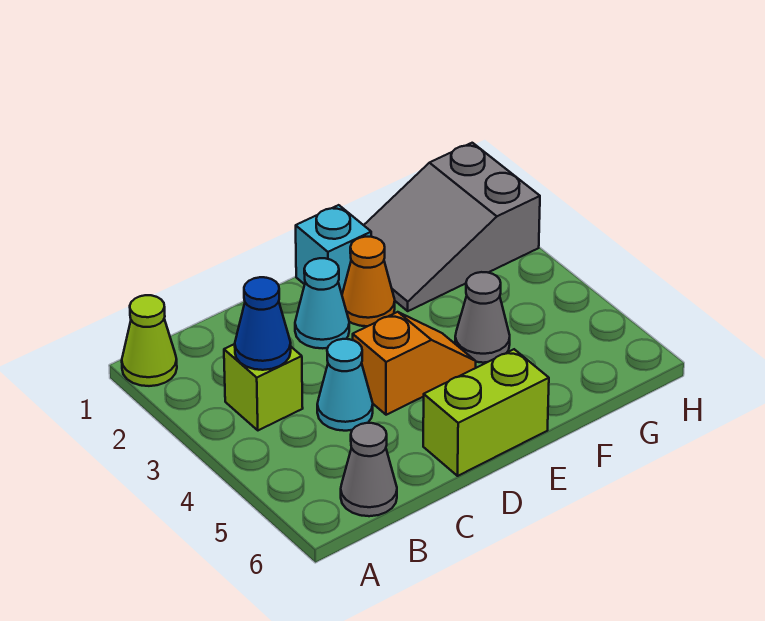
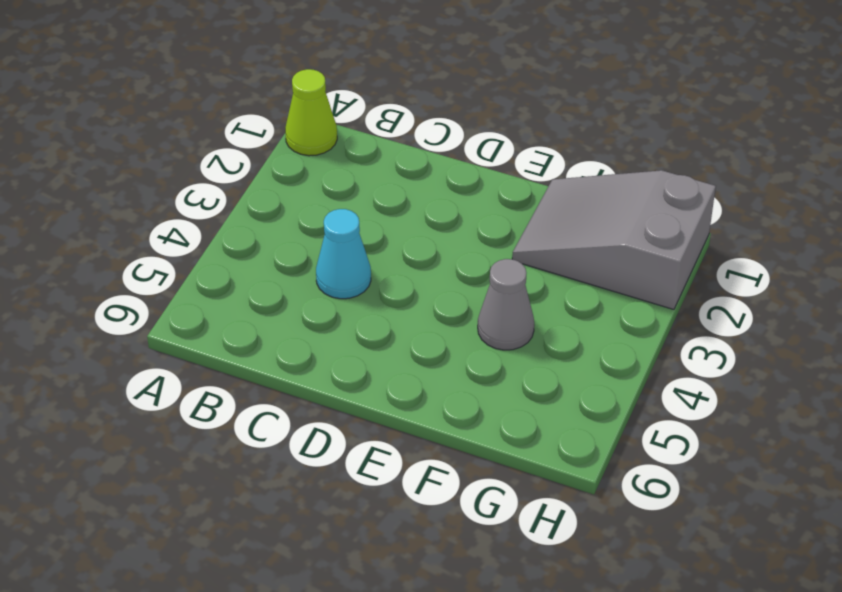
none -> lime 1x1 brick [224,344,303,430]
none -> grey 1x1 cone [341,423,397,516]
none -> cyan 1x1 cone [295,258,349,348]

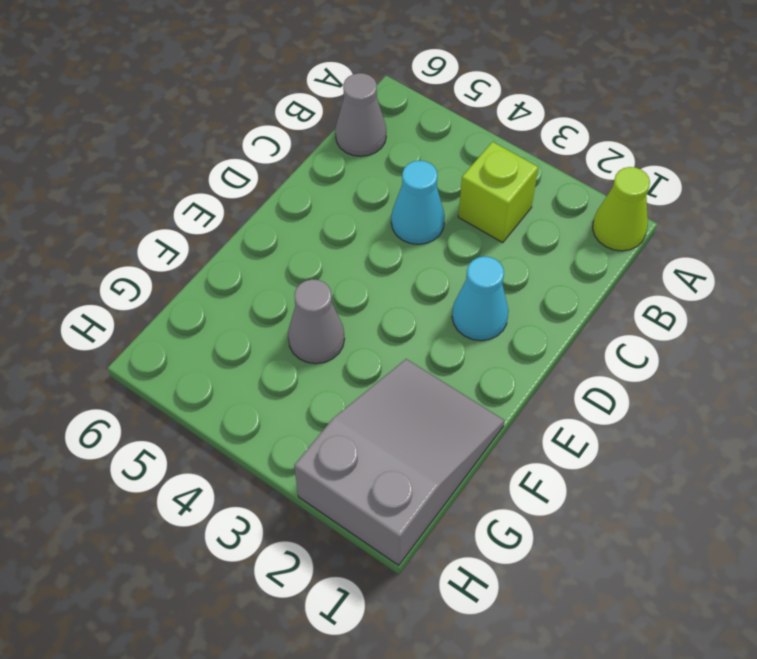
none -> orange 1x2 slope [353,312,476,415]
none -> lime 1x2 brick [423,349,549,476]
none -> cyan 1x1 brick [296,205,371,293]

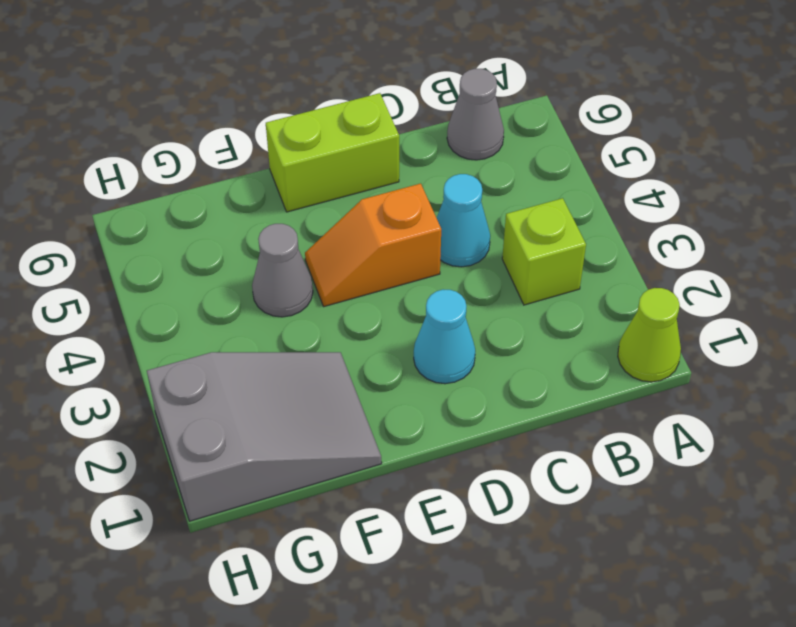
none -> cyan 1x1 brick [296,205,371,293]
none -> orange 1x1 cone [342,237,395,326]
none -> blue 1x1 cone [235,277,291,370]

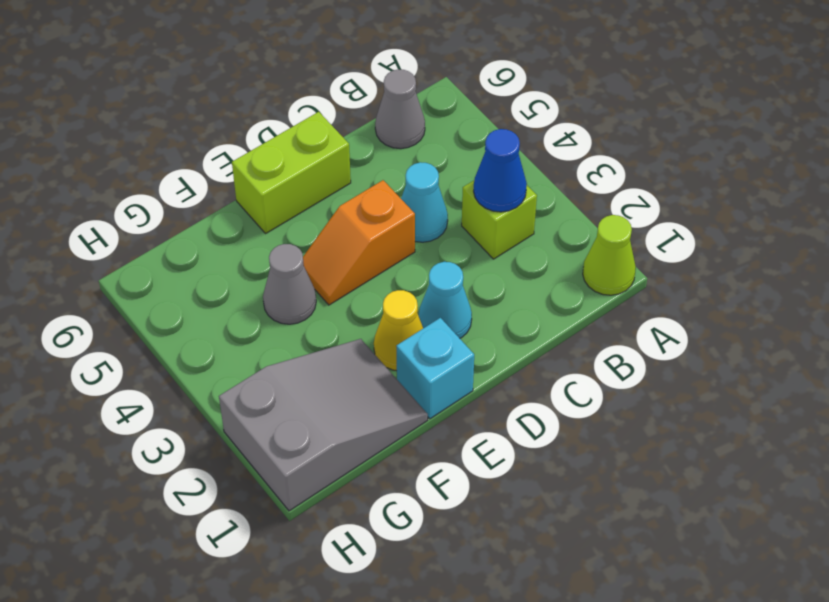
yellow 1x1 cone [374,290,423,371] -> orange 1x1 cone [342,237,395,326]

